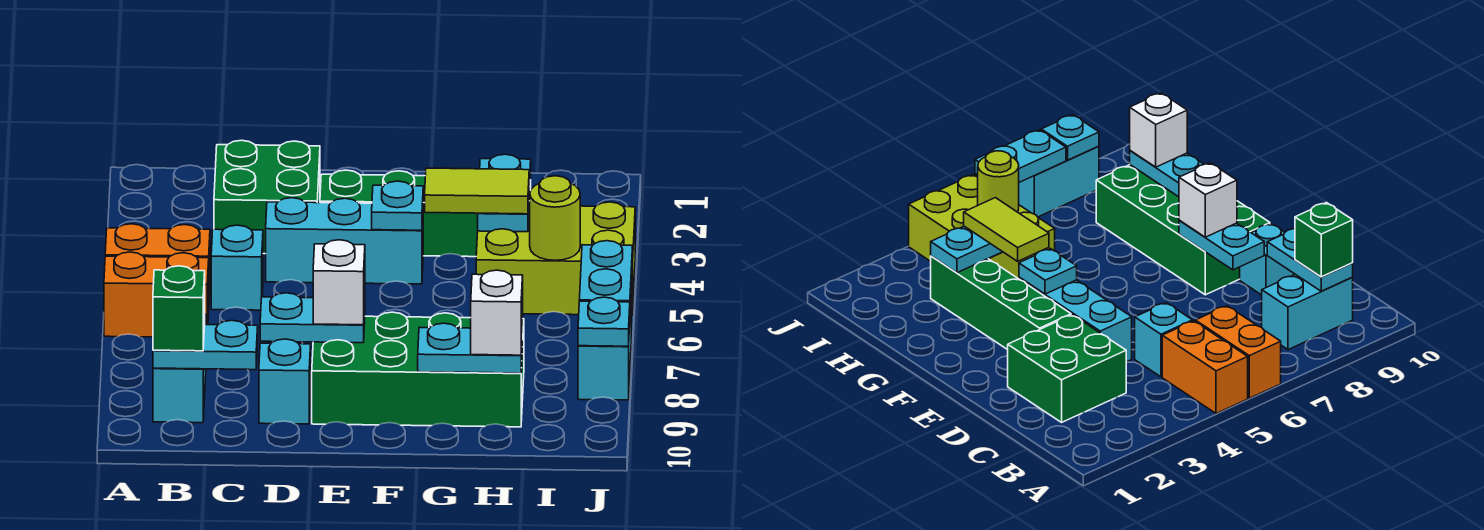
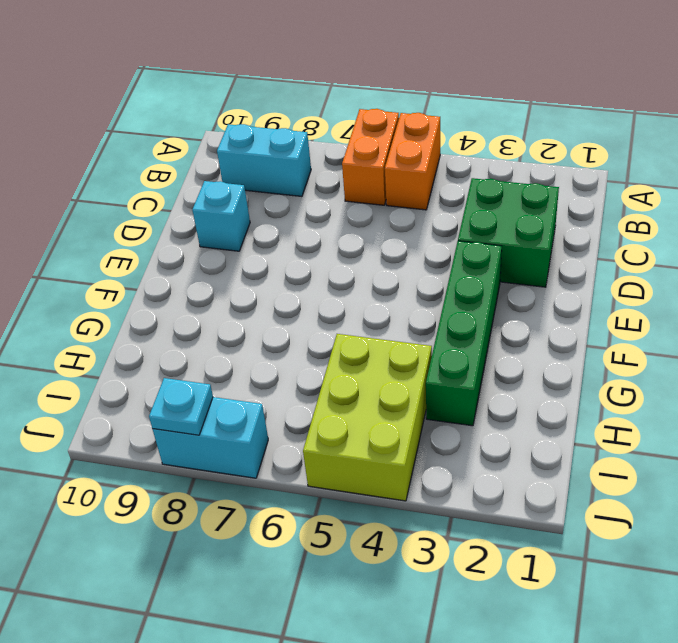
none -> cyan 1x1 brick [211,225,263,310]
none -> cyan 1x3 brick [266,198,423,284]
none -> green 2x4 brick [312,312,524,427]

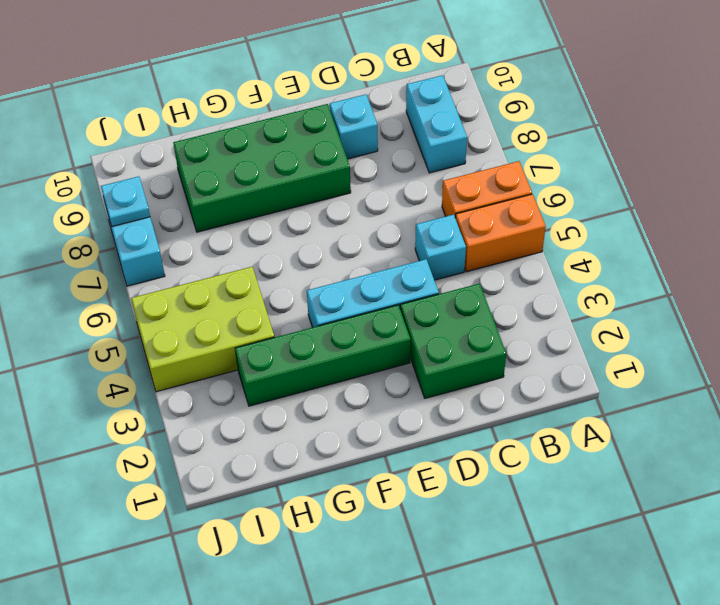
none -> cyan 1x2 plate [153,320,258,370]
none -> cyan 1x2 plate [260,293,365,343]
none -> cyan 1x1 plate [372,181,423,230]

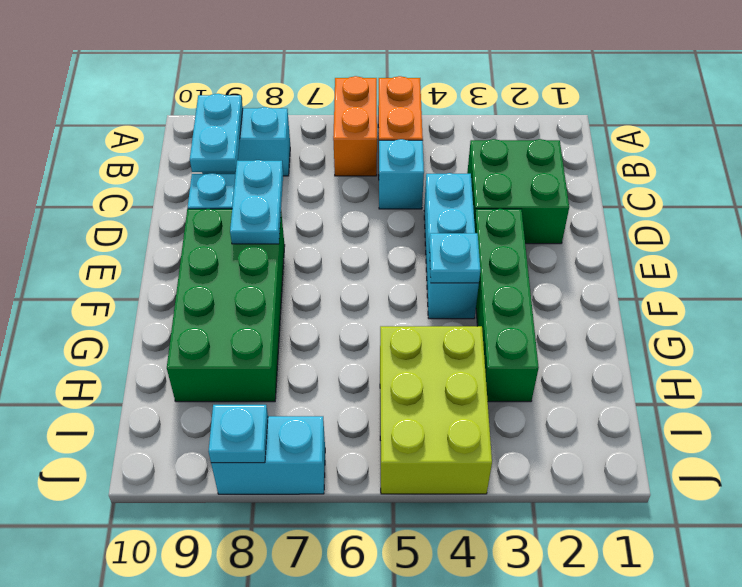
none -> cyan 1x2 plate [418,323,523,373]
none -> cyan 1x2 plate [478,154,531,232]
none -> lime 1x1 round brick [529,176,580,260]

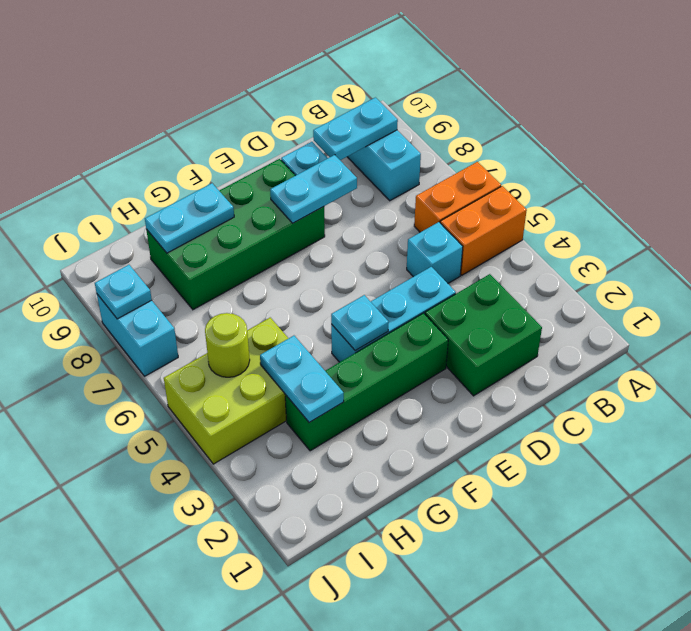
none -> cyan 1x2 plate [579,241,633,306]
none -> green 1x1 brick [153,266,205,351]
none -> white 1x1 brick [313,240,365,325]

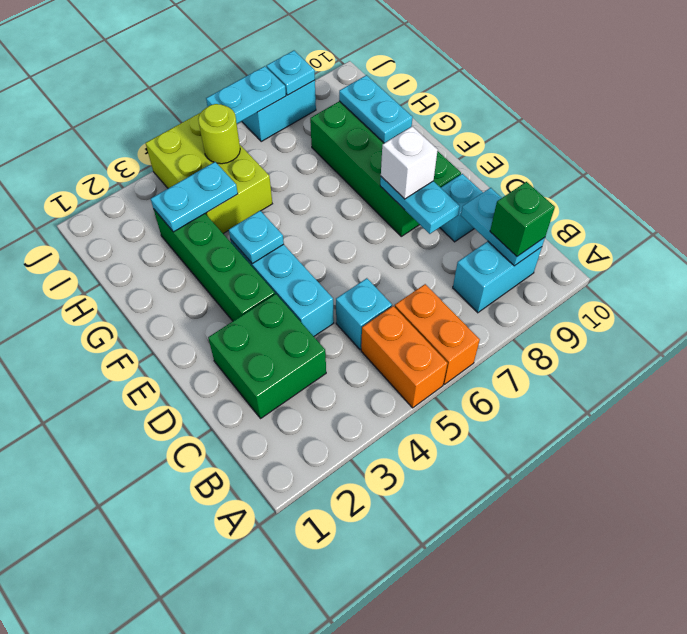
none -> lime 1x2 tile [425,168,529,214]
none -> white 1x1 brick [471,270,523,355]

